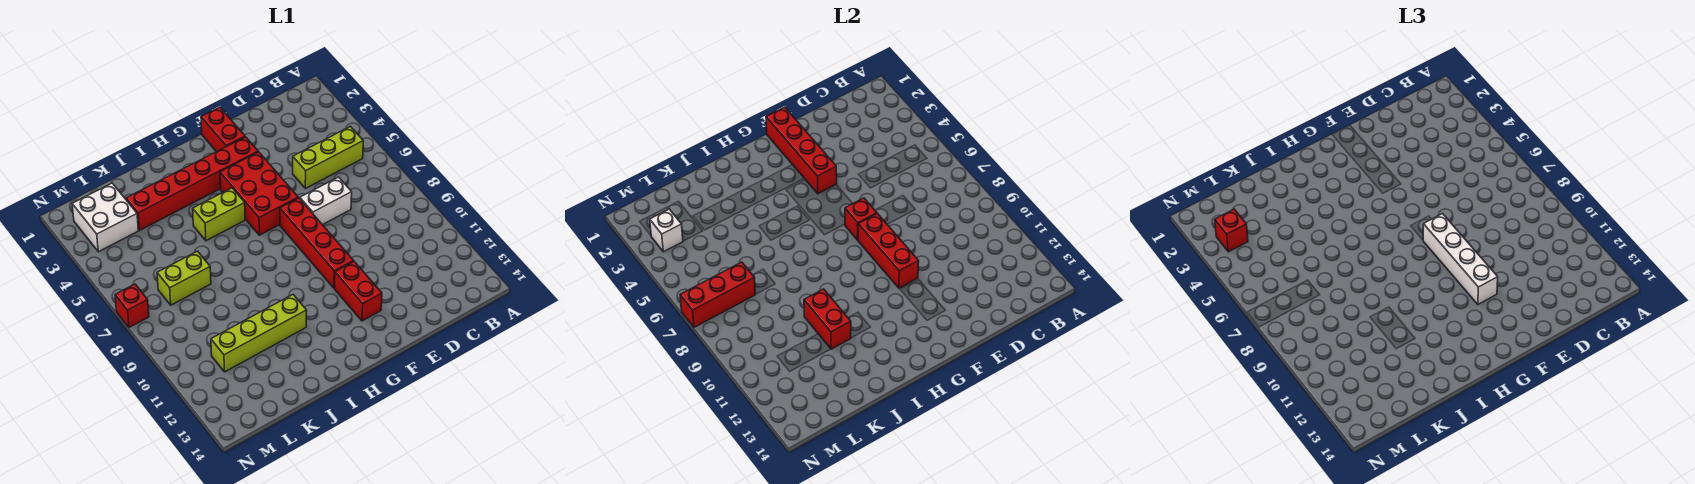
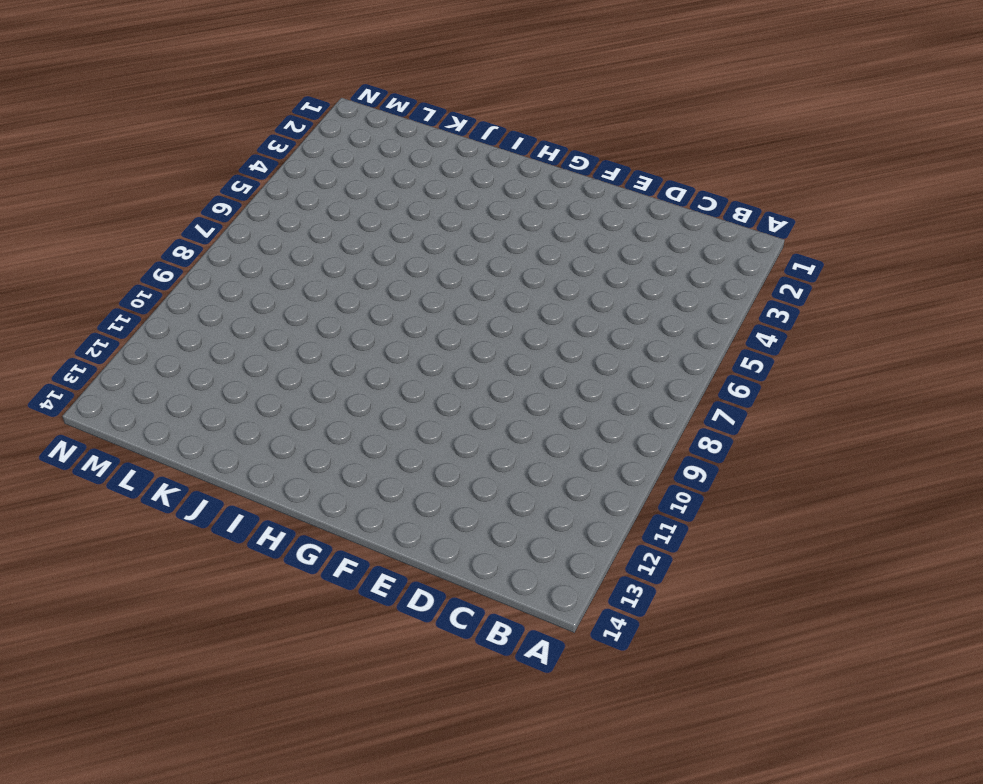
none -> lime 1x3 brick [293,127,363,188]
none -> white 1x2 brick [300,177,352,225]
none -> red 1x2 brick [201,107,245,152]

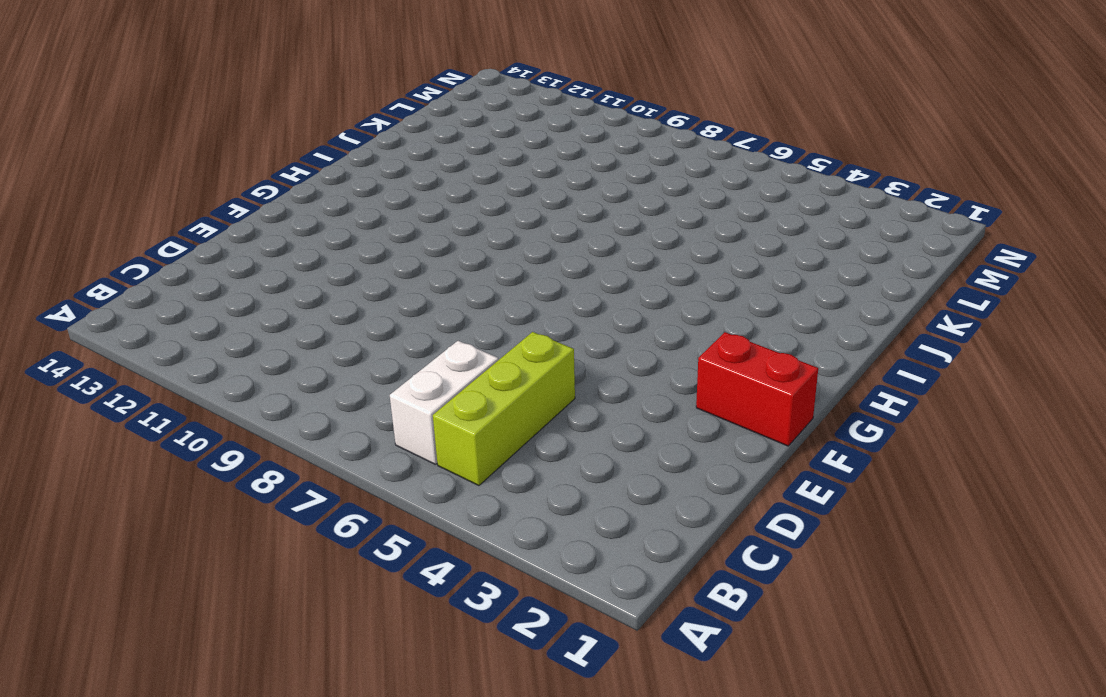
white 1x2 brick [390,341,498,464] -> white 1x2 brick moved to [300,177,352,225]
none -> red 1x6 brick [126,137,258,230]
none -> red 2x3 brick [220,152,298,235]
none -> red 1x4 brick [280,198,354,288]

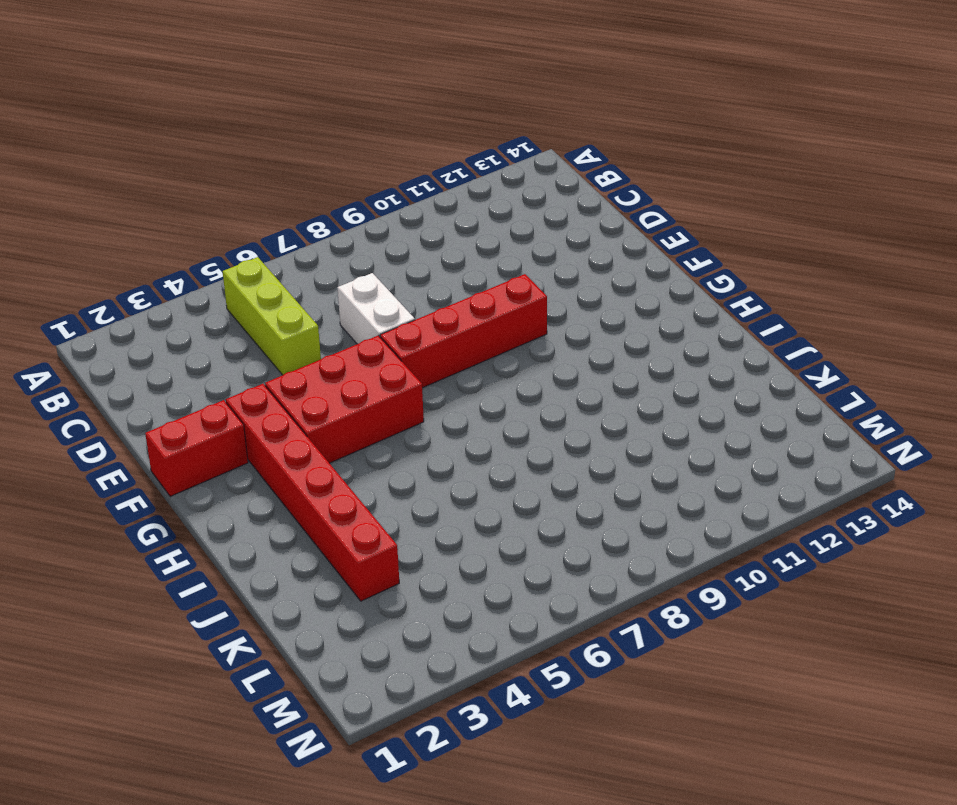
none -> red 1x2 brick [335,262,382,321]
none -> lime 1x2 brick [193,188,245,241]
none -> lime 1x4 brick [211,295,307,372]

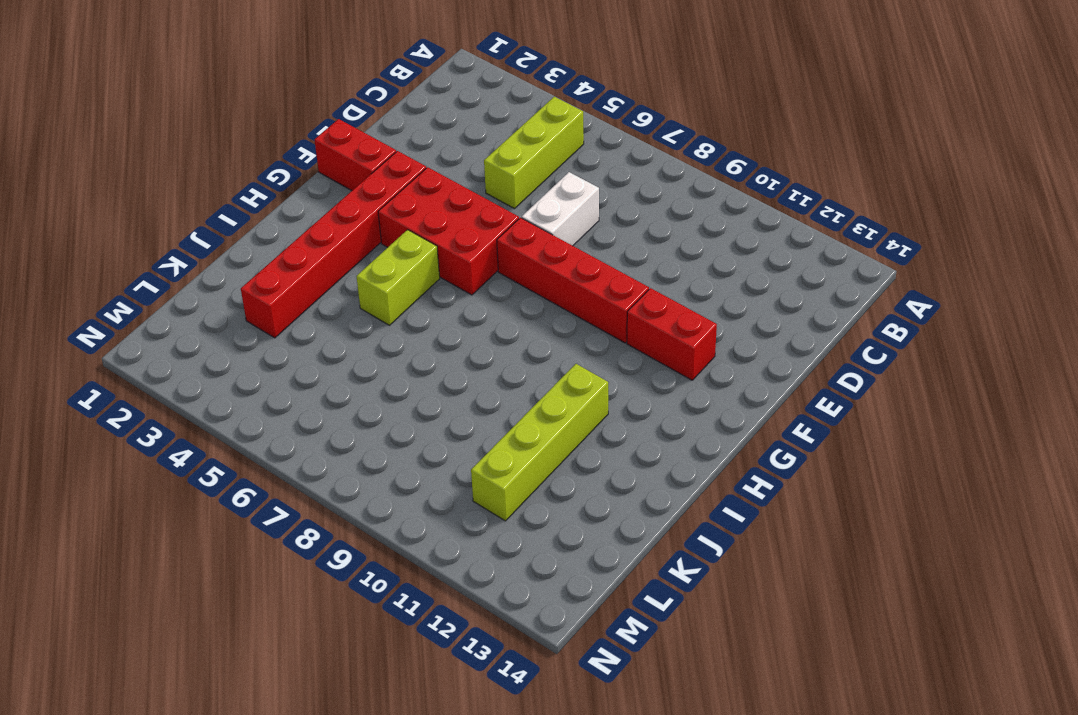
none -> lime 1x2 brick [157,251,211,305]
none -> white 2x2 brick [72,183,138,252]
none -> red 1x1 brick [115,284,149,327]

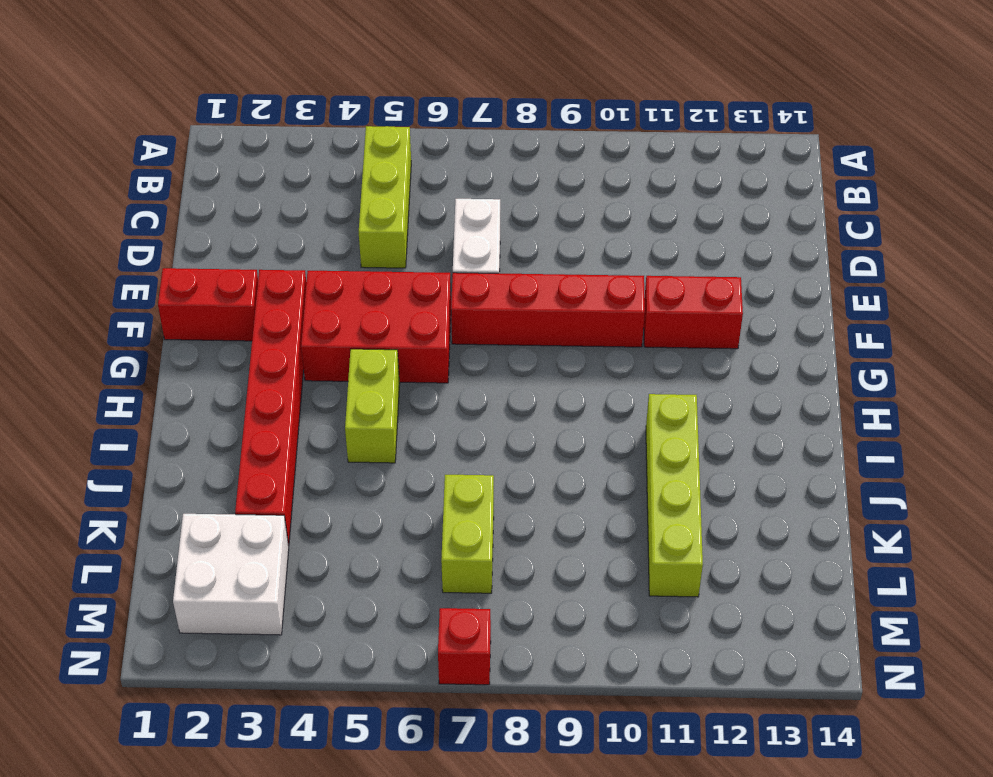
none -> red 1x4 brick [766,107,837,194]
none -> red 1x1 brick [845,198,877,240]
none -> red 1x3 brick [858,214,919,288]

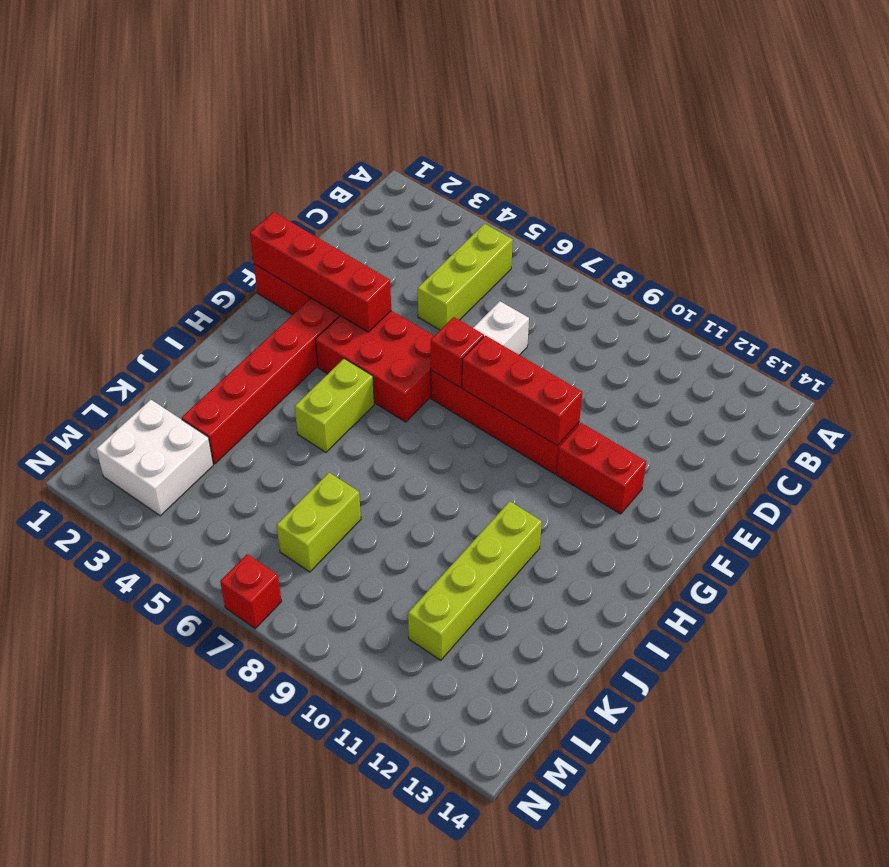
none -> red 1x2 brick [804,289,851,349]
none -> red 1x3 brick [680,262,755,327]
none -> white 1x1 brick [650,209,683,252]

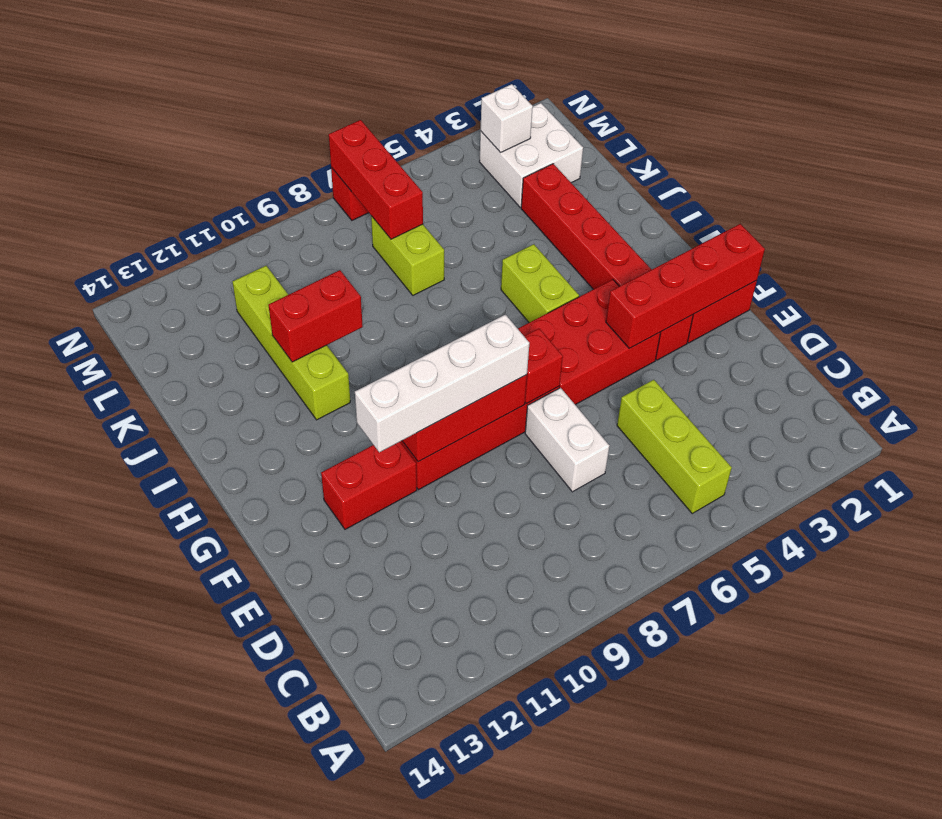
none -> red 1x1 brick [1215,209,1248,252]

